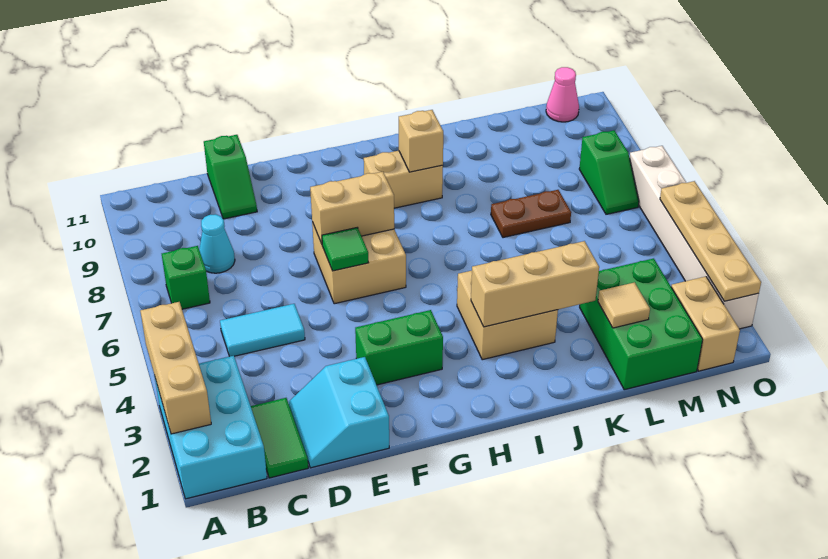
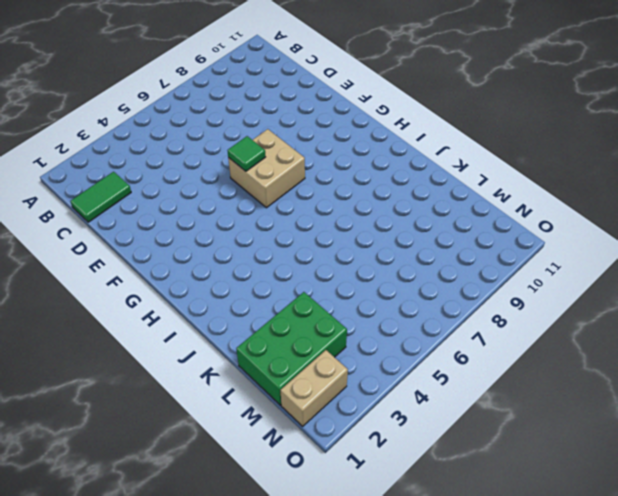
none -> cyan 2x3 brick [154,356,267,499]
none -> green 1x1 brick [162,246,210,309]
none -> cyan 1x2 tile [220,304,305,356]

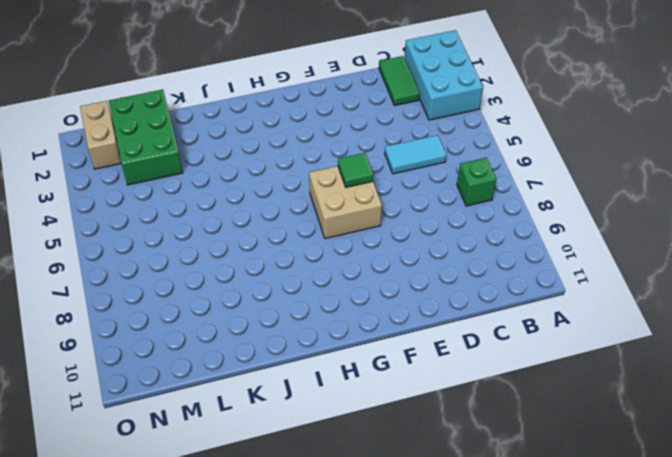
none -> cyan 1x1 cone [199,214,235,273]
none -> cyan 2x2 slope [289,357,389,468]
none -> green 1x2 slope [204,135,257,219]

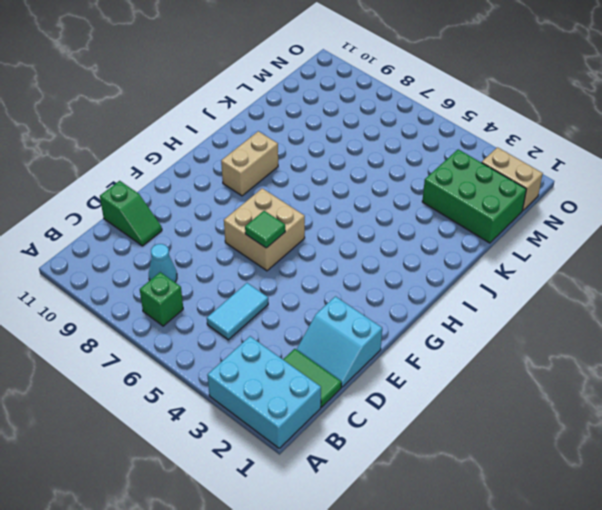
none -> green 1x2 brick [355,310,443,385]
none -> tan 2x2 brick [457,271,558,360]
none -> brown 1x2 plate [491,190,571,238]

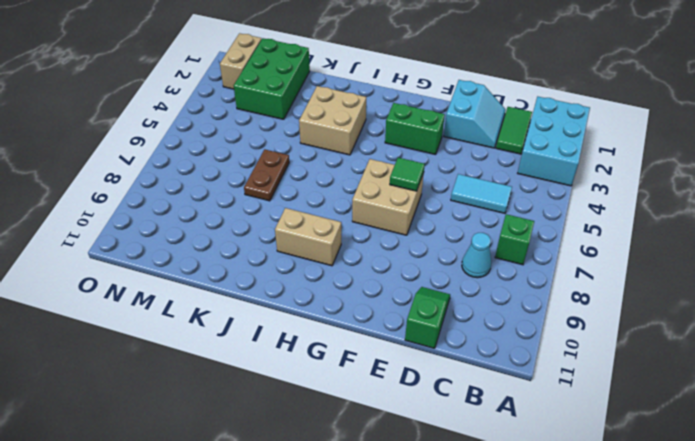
brown 1x2 plate [244,149,289,201] -> brown 1x2 plate turned to [491,190,571,238]
none -> green 1x2 slope [579,130,639,214]
none -> pink 1x1 cone [546,67,579,122]
none -> white 1x6 brick [630,146,759,329]

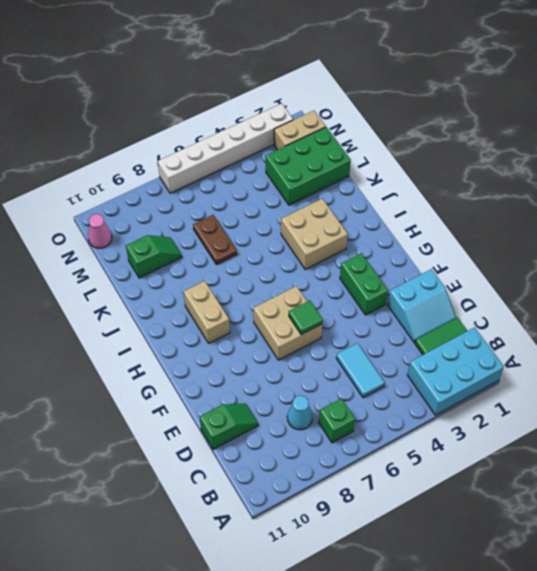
green 1x2 slope [126,235,182,278] -> green 1x2 slope moved to [579,130,639,214]
none -> tan 1x3 brick [140,302,211,434]
none -> tan 1x2 brick [310,172,394,244]
none -> tan 1x3 brick [471,241,599,327]

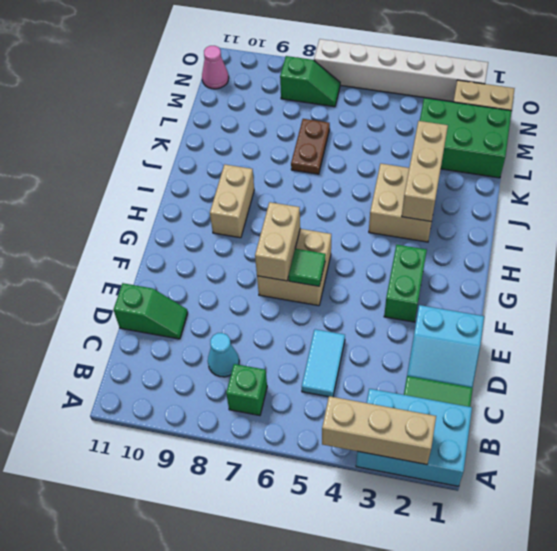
none -> tan 1x1 brick [399,110,443,172]
none -> tan 1x1 tile [598,282,650,328]
none -> tan 1x4 plate [660,181,761,301]

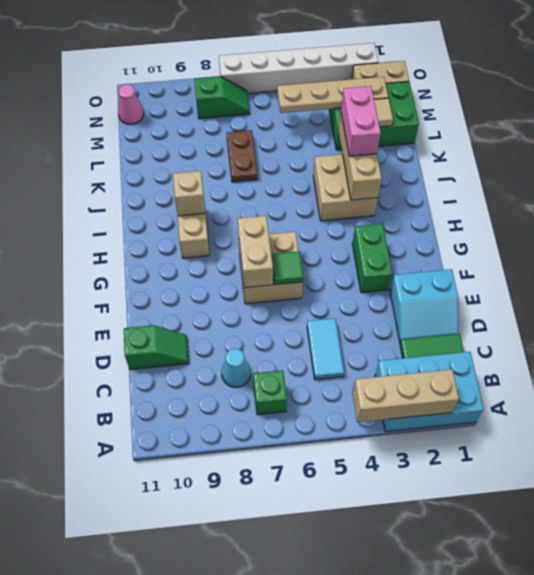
pink 1x2 brick [341,86,381,156] -> none
tan 1x4 plate [277,77,388,113] -> tan 1x4 plate moved to [660,181,761,301]

